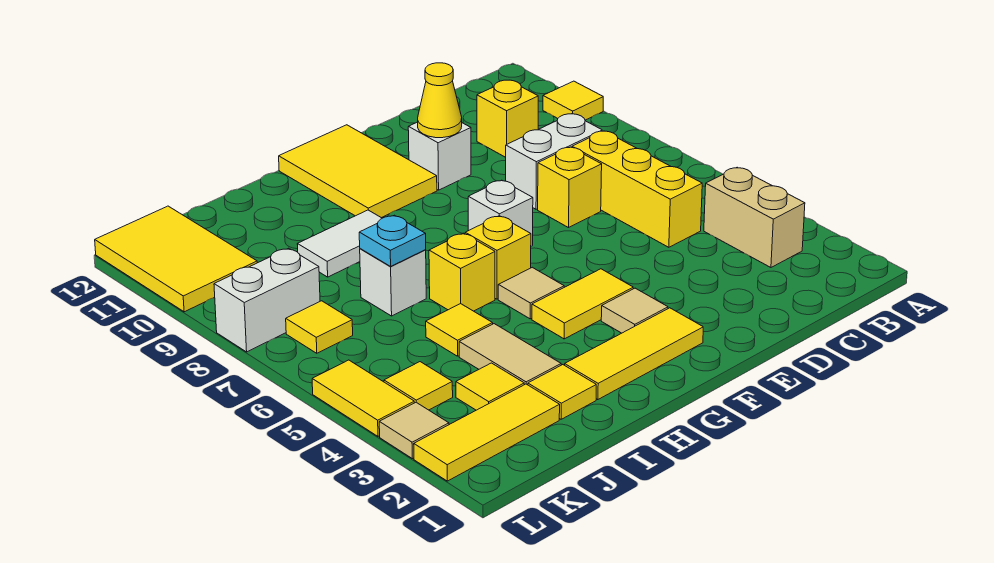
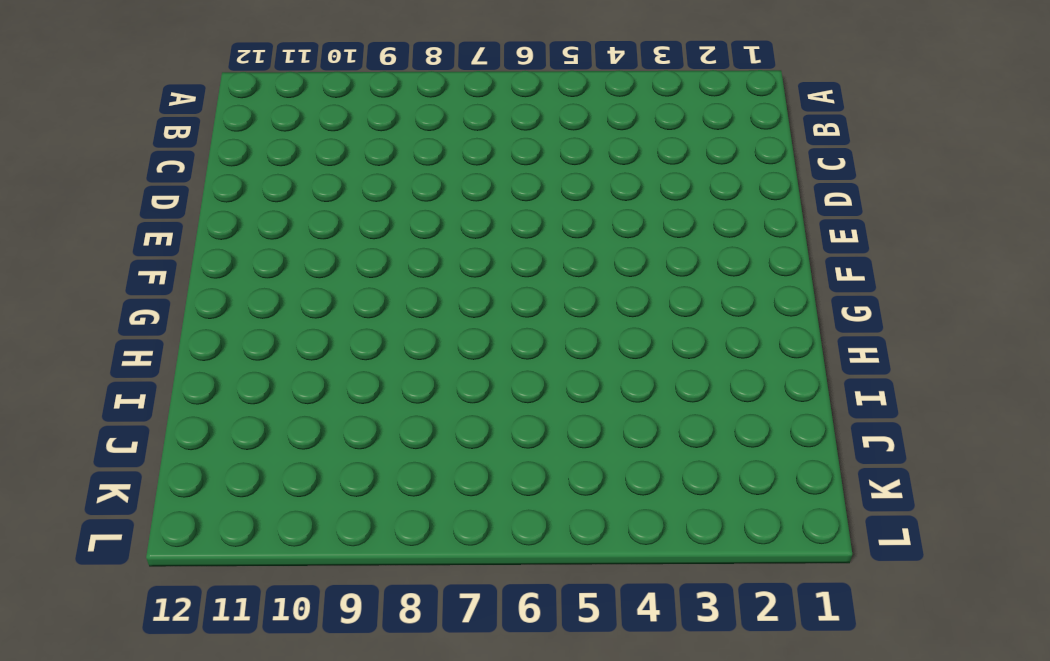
none -> yellow 1x1 tile [543,81,603,120]
none -> tan 1x2 brick [704,167,805,267]
none -> yellow 1x3 brick [572,131,702,247]
none -> white 1x2 brick [506,114,602,209]

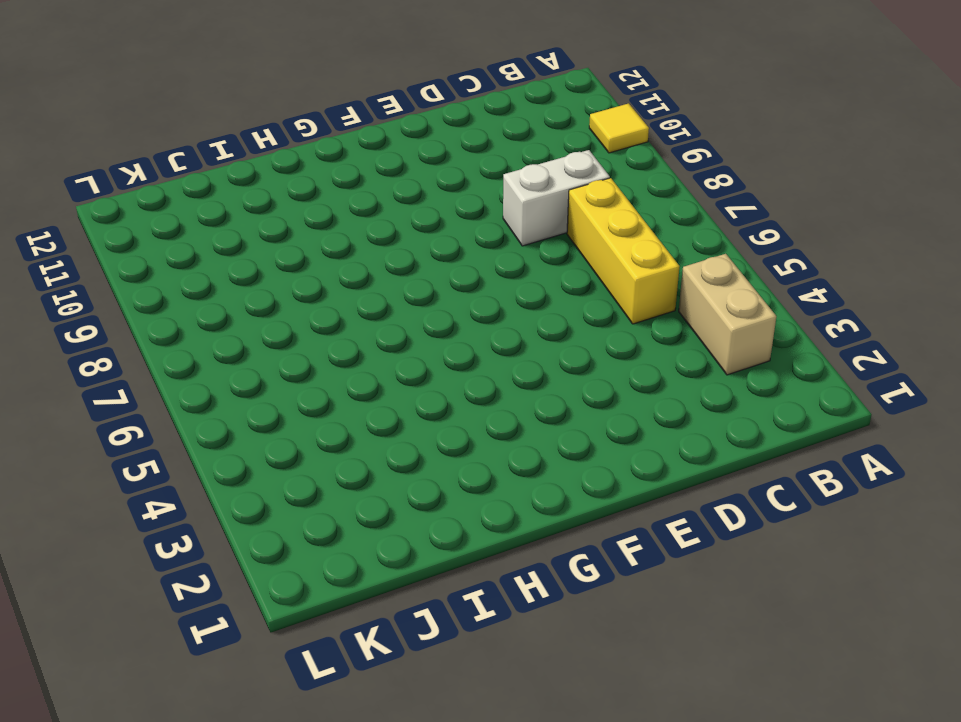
none -> yellow 1x1 brick [477,80,538,157]
none -> yellow 1x1 brick [538,147,602,228]
none -> white 1x1 brick [408,122,471,190]
none -> yellow 1x3 tile [565,308,703,400]

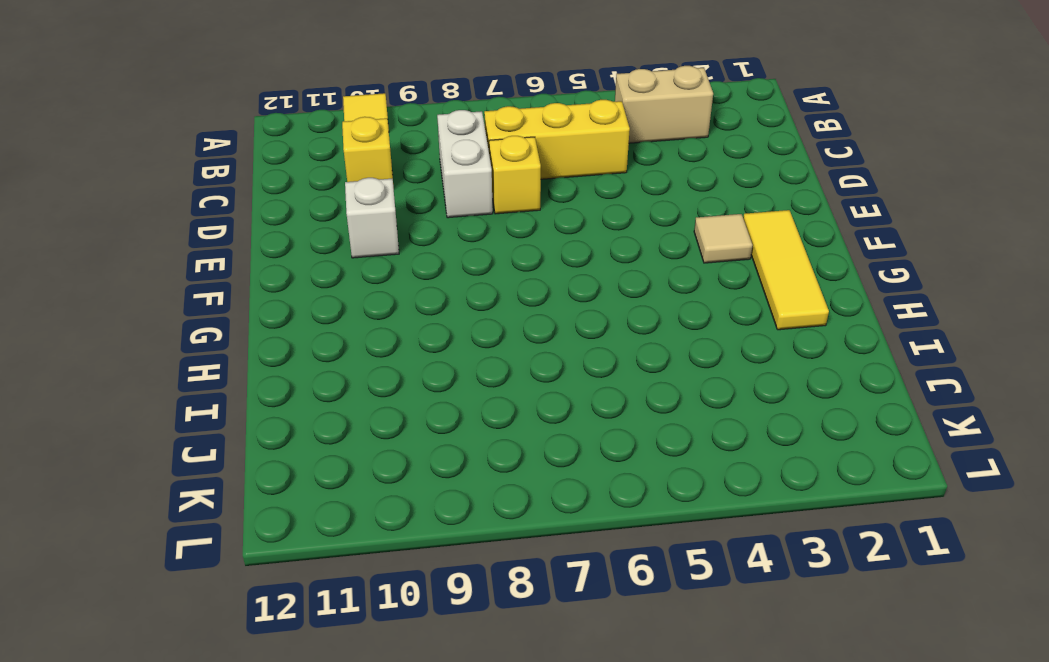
none -> yellow 1x2 tile [532,269,633,339]
none -> white 1x1 brick [468,180,533,246]
none -> yellow 2x3 tile [279,125,437,218]
none -> tan 1x1 tile [498,267,564,319]

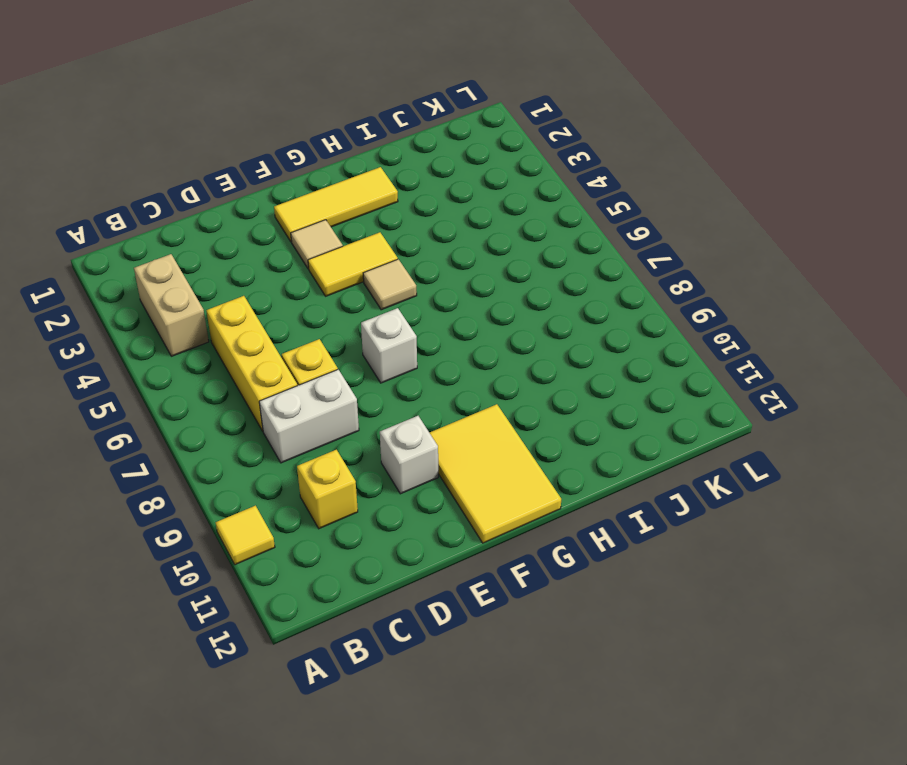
none -> yellow 1x1 brick [465,216,531,299]
none -> yellow 1x1 brick [429,233,495,311]
none -> white 1x2 tile [297,210,382,277]
none -> yellow 1x1 tile [528,365,596,419]

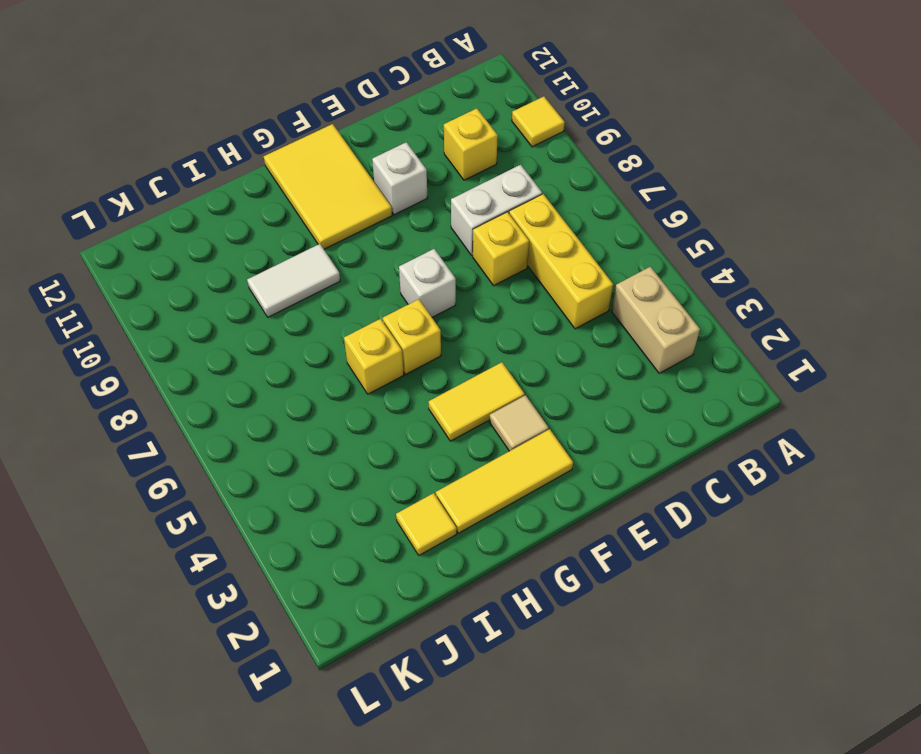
none -> tan 1x1 tile [498,267,564,319]
none -> tan 1x2 tile [459,324,561,385]
none -> yellow 1x1 tile [426,304,493,356]
none -> white 1x1 brick [360,249,426,316]

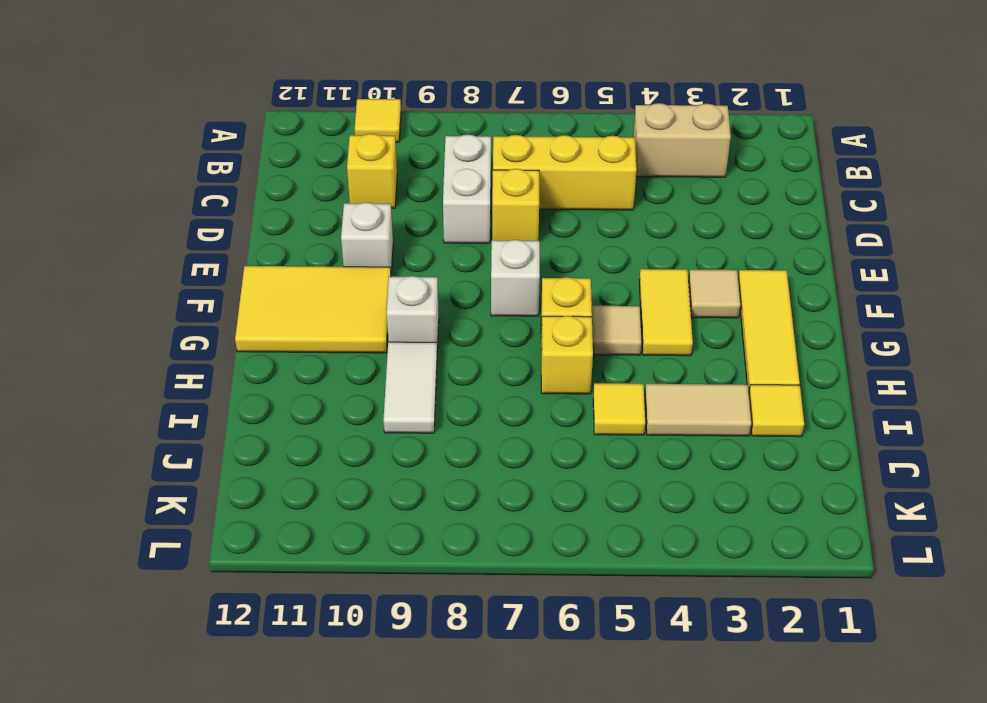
white 1x1 brick [387,276,439,349] -> white 1x1 brick moved to [360,249,426,316]
none -> yellow 1x3 tile [414,384,560,481]
none -> yellow 1x1 tile [456,363,524,410]
none -> yellow 1x1 tile [384,362,453,410]
none -> yellow 1x1 tile [286,301,353,353]

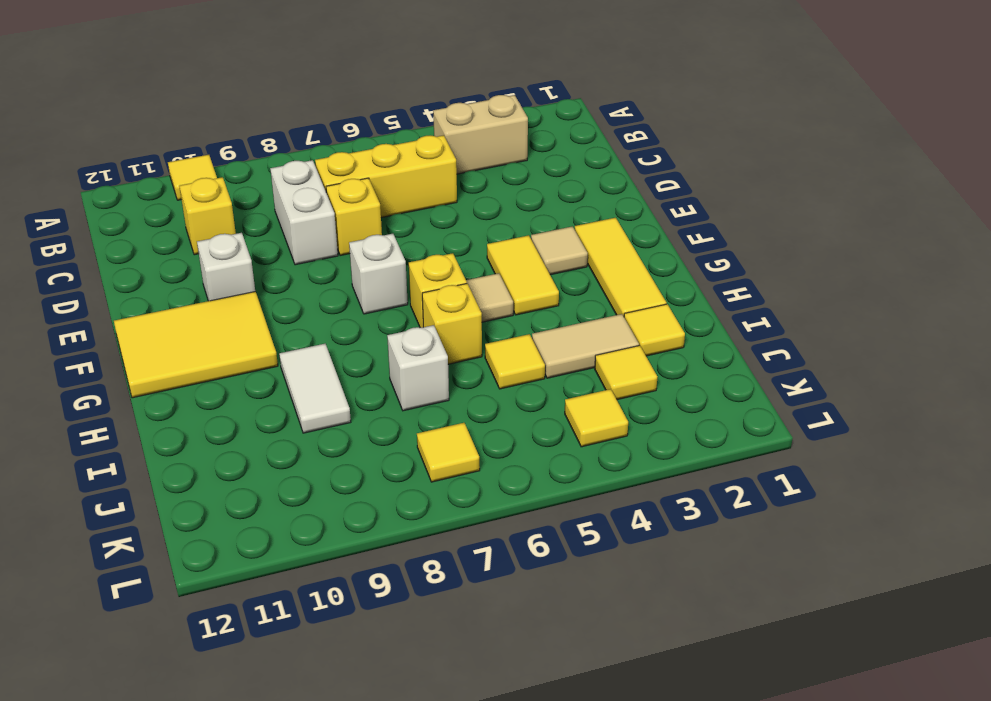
none -> yellow 1x3 tile [414,384,560,481]
none -> white 1x2 brick [214,248,320,352]
none -> yellow 2x3 tile [95,206,257,312]
none -> tan 1x1 tile [379,402,449,459]

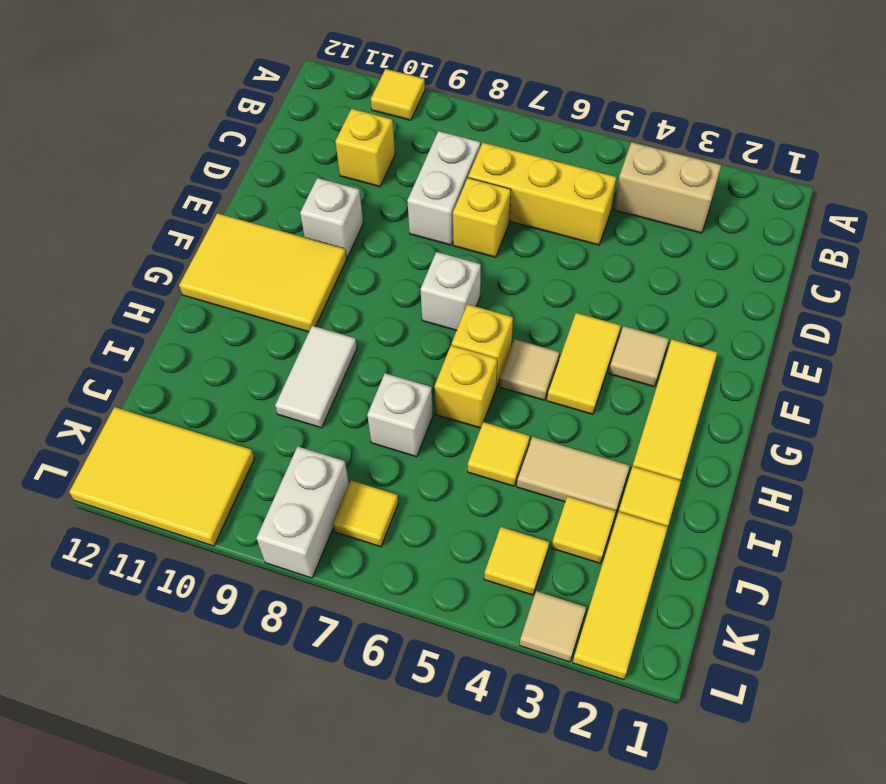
none -> yellow 1x2 tile [312,360,414,436]
none -> yellow 1x1 cone [418,63,462,138]
none -> cyan 1x1 plate [359,215,426,266]

